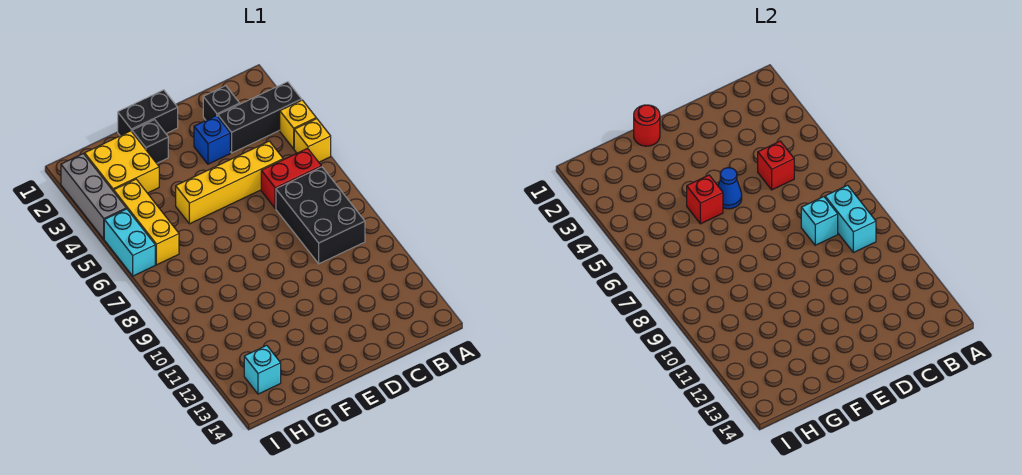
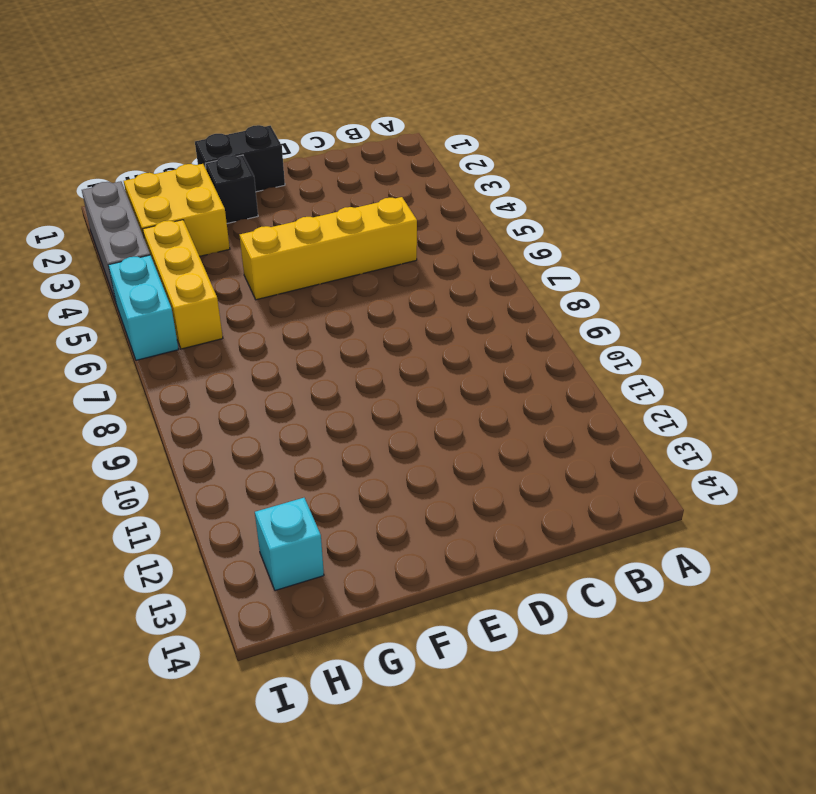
none -> black 1x3 brick [218,82,302,153]
none -> yellow 1x1 brick [280,100,316,149]
none -> yellow 1x1 brick [294,118,331,162]

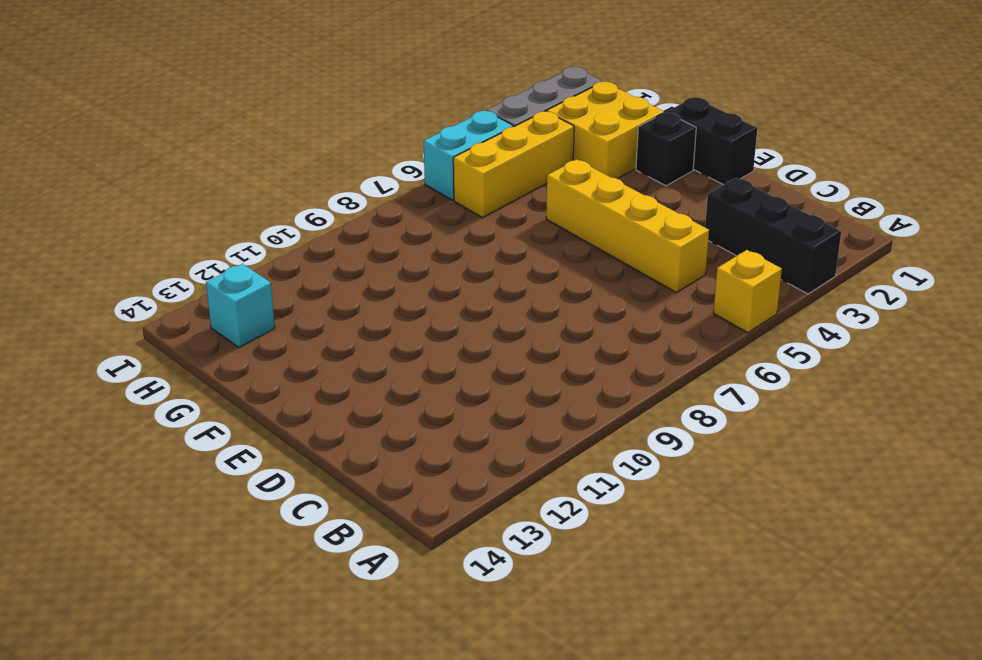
none -> yellow 1x1 brick [280,100,316,149]
none -> red 1x2 brick [261,148,321,208]
none -> black 2x3 brick [276,167,365,264]

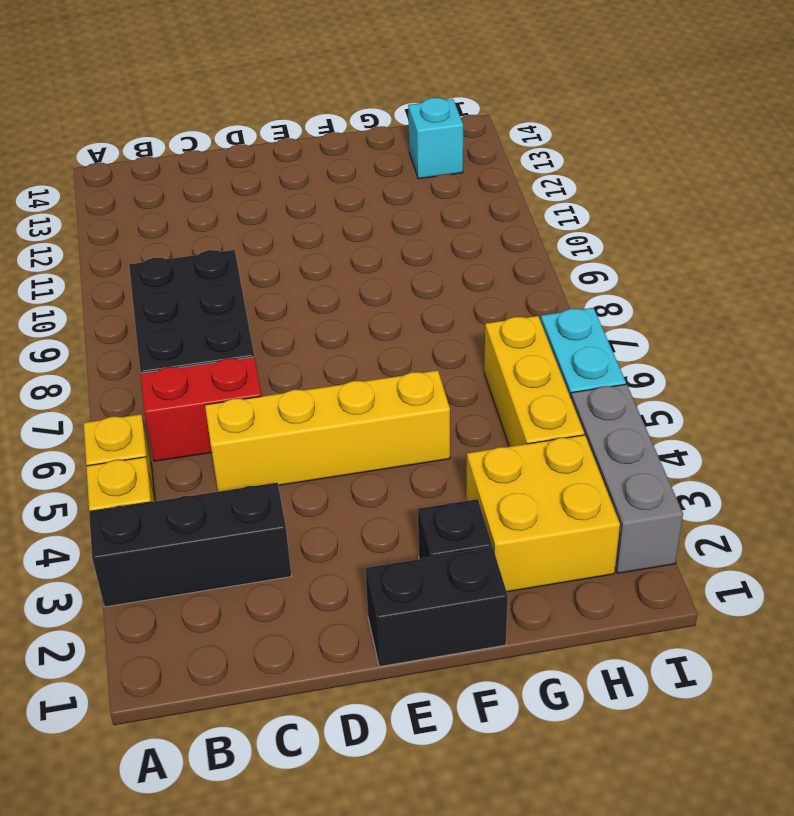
none -> black 1x1 brick [203,86,240,120]
none -> blue 1x1 brick [194,116,230,164]
none -> cyan 1x2 brick [825,185,876,253]

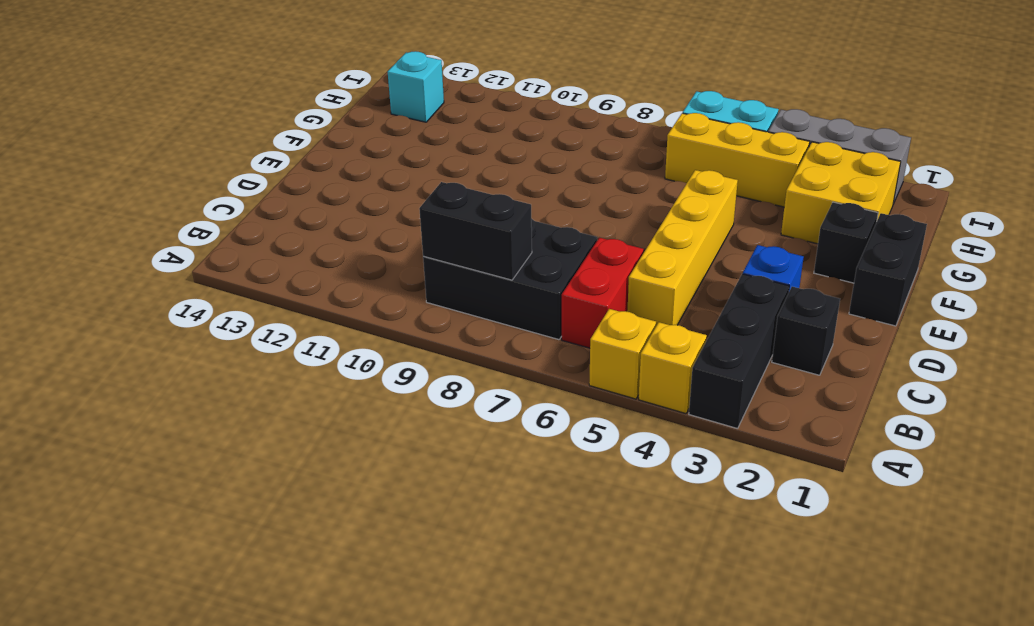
black 1x2 brick [419,182,532,280] -> cyan 1x2 brick [825,185,876,253]
none -> red 1x1 brick [758,141,794,190]
none -> cyan 1x1 brick [801,197,838,245]
none -> blue 1x1 cone [718,168,742,209]

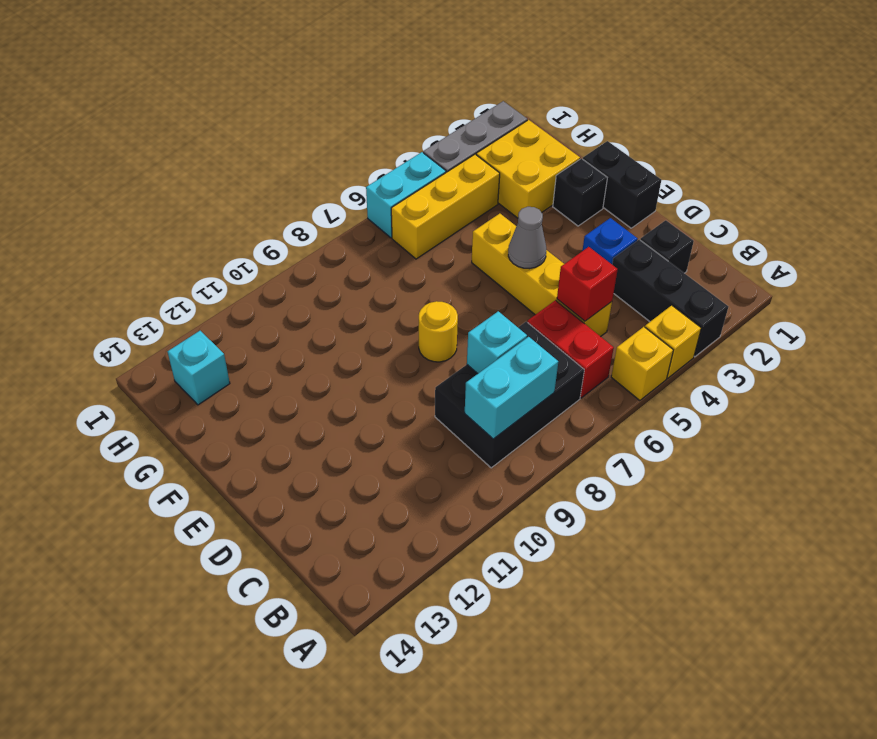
grey 1x1 cone [508,207,546,269] -> blue 1x1 cone [718,168,742,209]
yellow 1x1 round brick [419,301,458,362] -> none
none -> red 1x1 round brick [634,105,660,146]
none -> red 1x1 brick [687,175,723,224]

